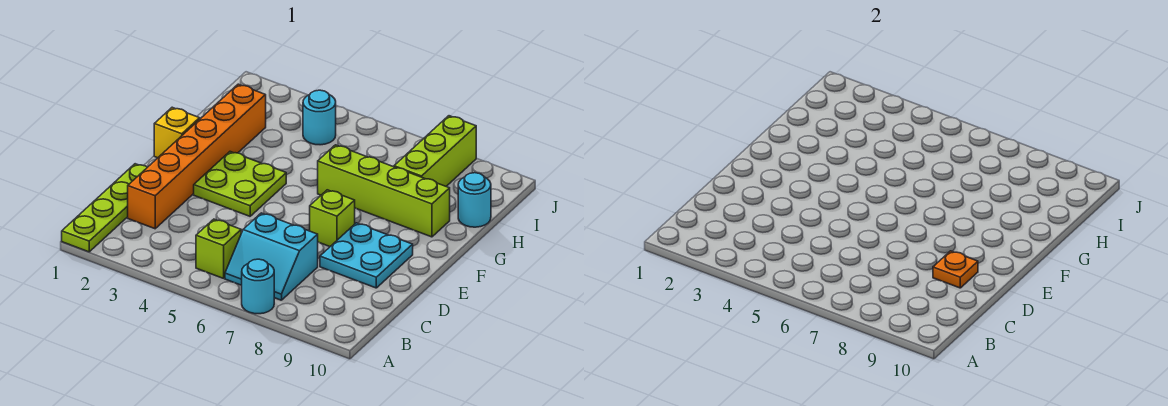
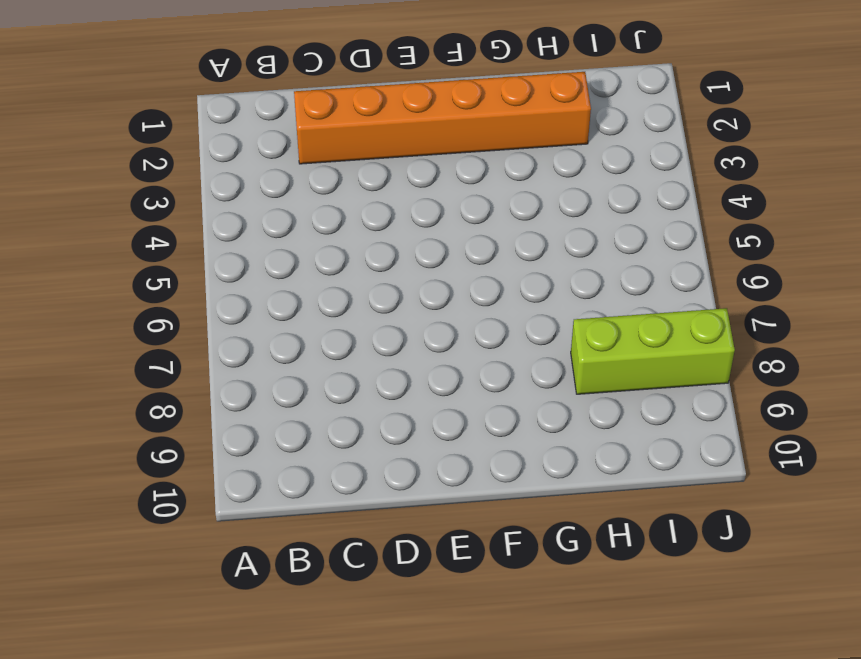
none -> lime 1x4 plate [62,164,147,252]
none -> cyan 1x1 round brick [242,259,274,314]
none -> lime 1x1 brick [196,219,241,278]

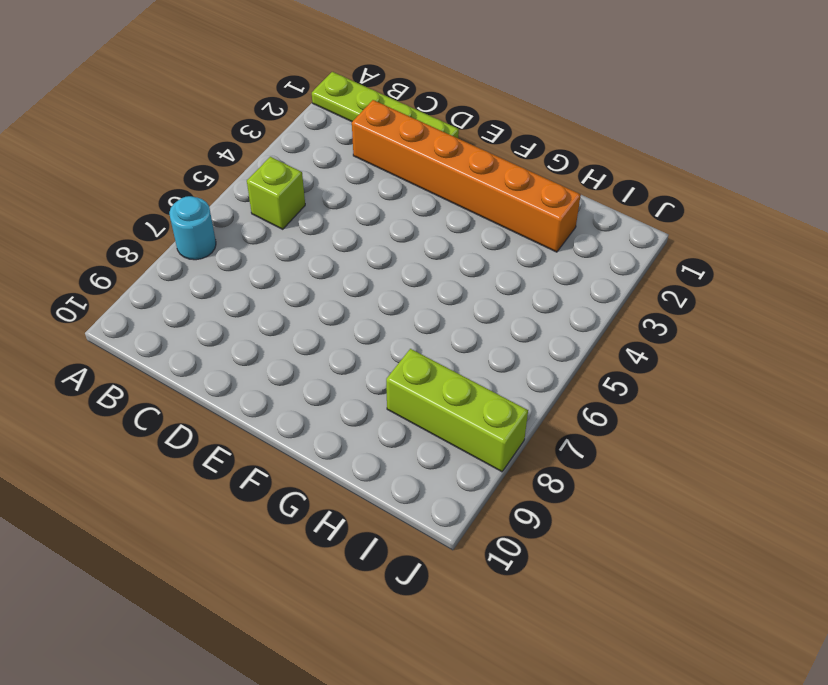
none -> cyan 2x2 slope [225,213,318,300]
none -> cyan 2x2 plate [320,223,413,288]
none -> lime 2x2 plate [194,152,286,216]

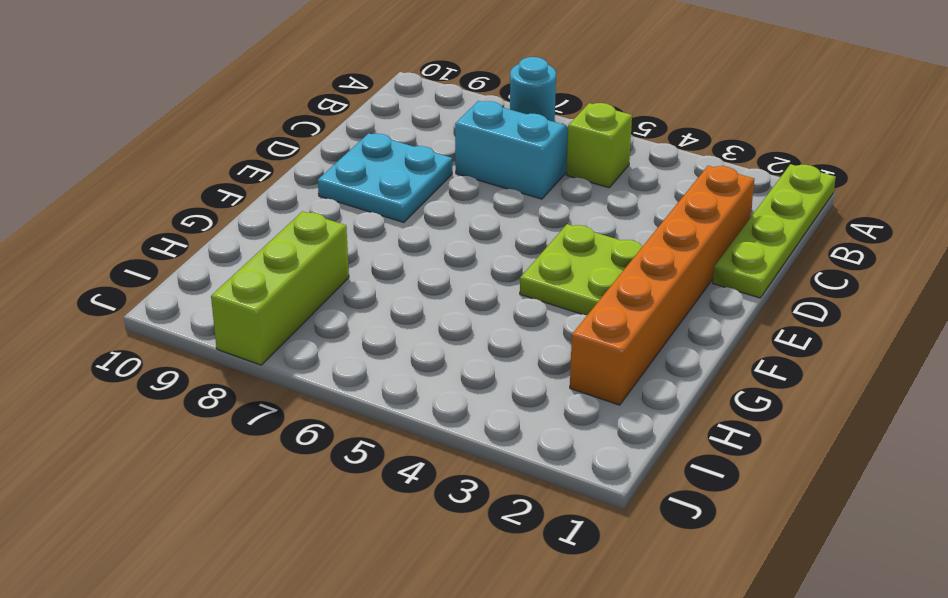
none -> lime 1x1 brick [310,190,355,247]
none -> yellow 1x1 brick [154,107,200,158]
none -> lime 1x4 brick [318,145,450,237]

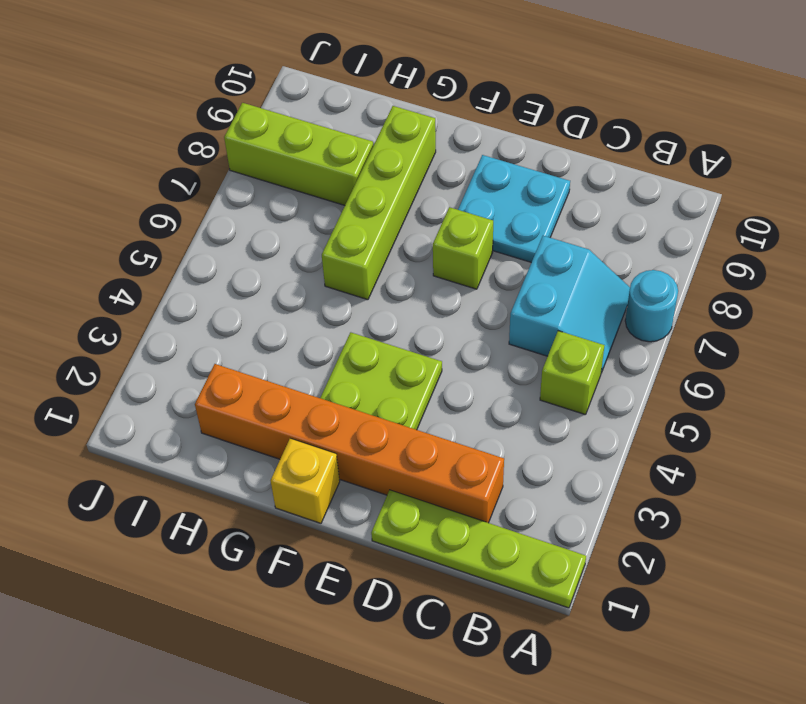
none -> cyan 1x1 round brick [458,173,491,227]
none -> cyan 1x1 round brick [303,90,336,145]
none -> orange 1x1 plate [933,251,978,288]

